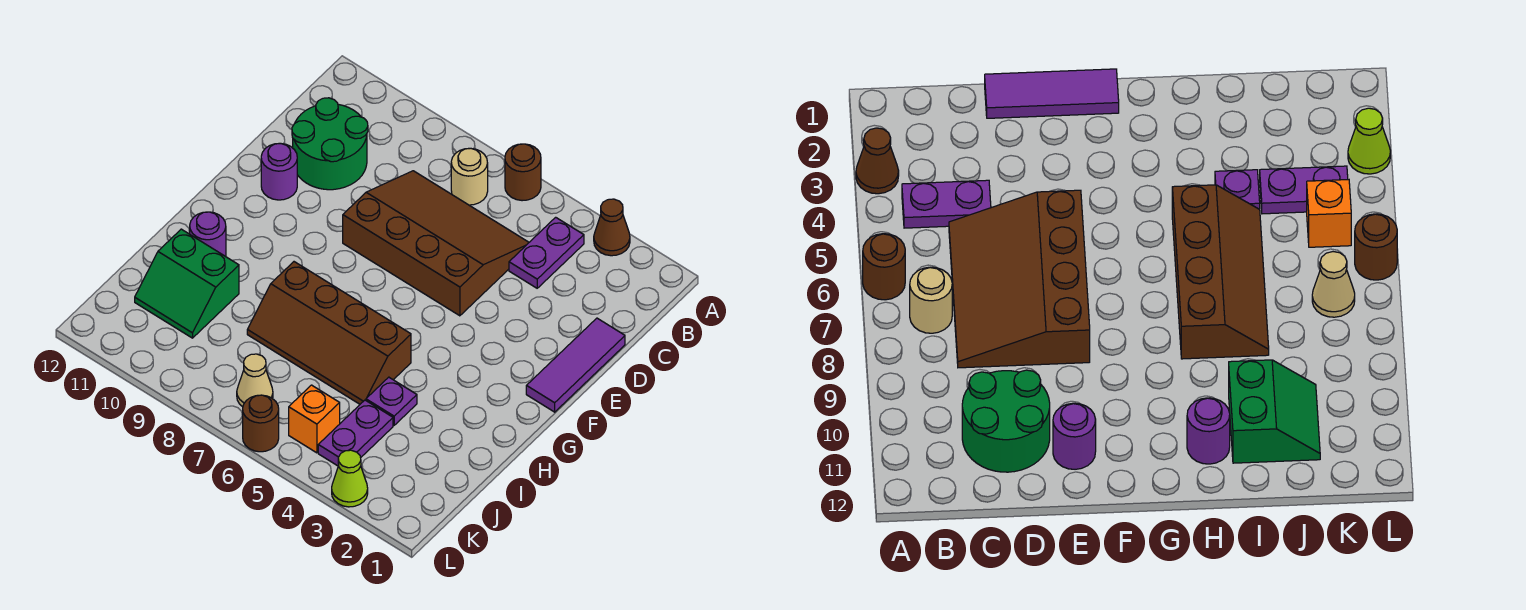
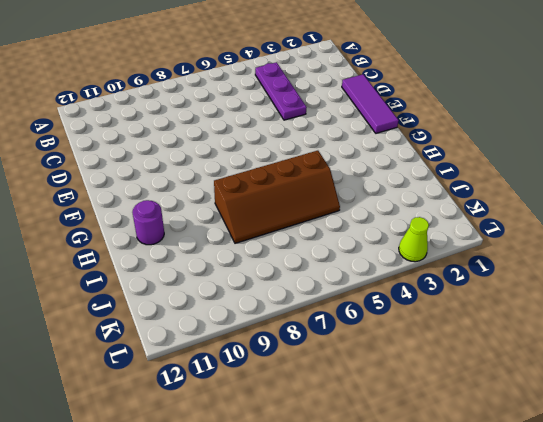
purple 1x3 plate [255,62,307,120] -> purple 1x2 plate [509,217,584,288]
none -> brown 1x1 cone [594,199,630,256]
none -> brown 1x1 round brick [505,144,541,201]
none -> tan 1x1 round brick [451,148,488,205]

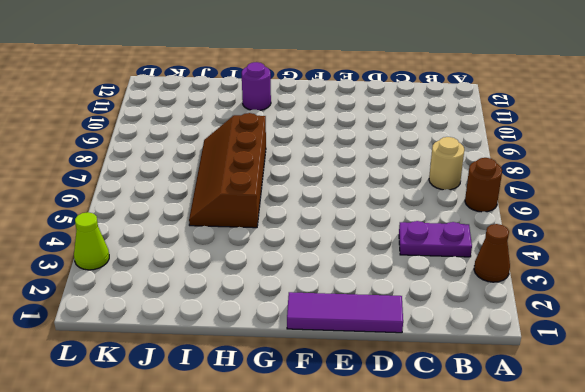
none -> brown 3x4 slope [343,171,529,316]
none -> green 2x2 round brick [292,98,368,190]
none -> purple 1x1 round brick [261,143,297,200]

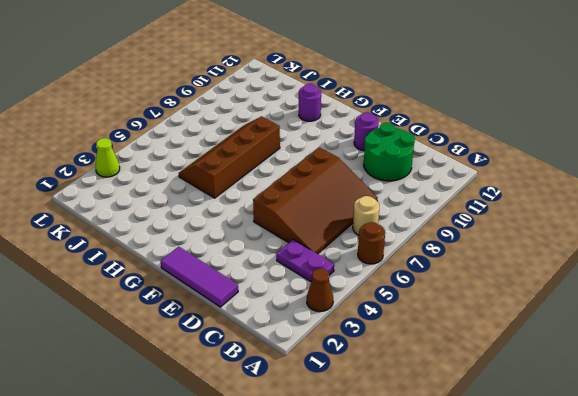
none -> purple 1x1 plate [366,377,417,425]
none -> green 2x2 slope [135,229,239,338]
none -> purple 1x2 plate [318,400,393,466]

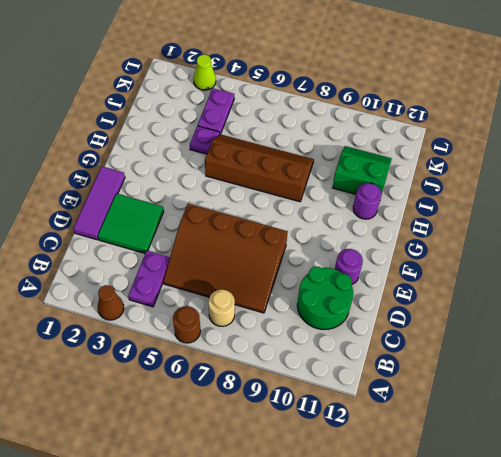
green 2x2 tile [98,194,164,253] -> none
none -> orange 1x1 brick [289,385,340,453]
none -> tan 1x1 cone [237,354,273,407]
none -> brown 1x1 round brick [243,395,279,452]

